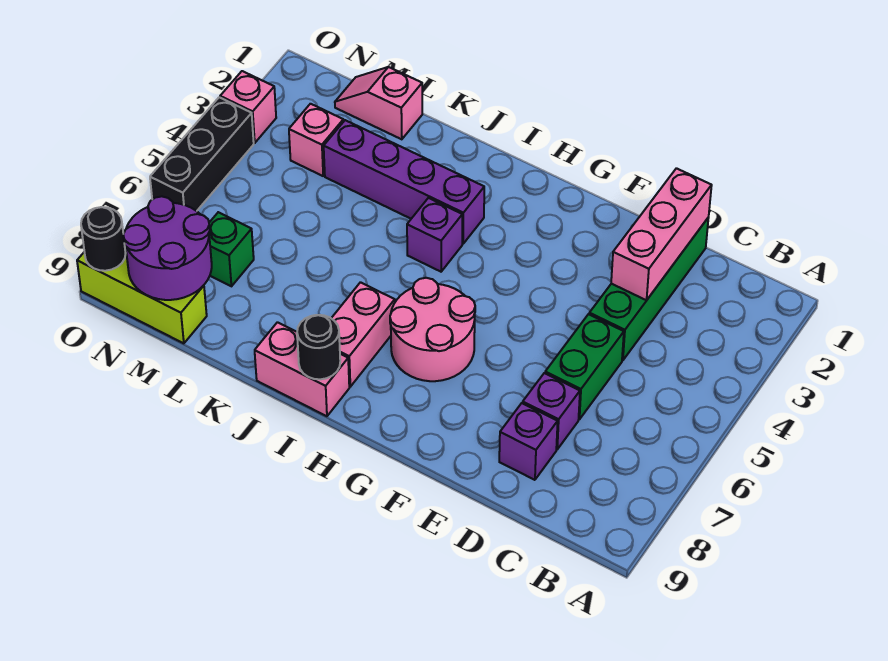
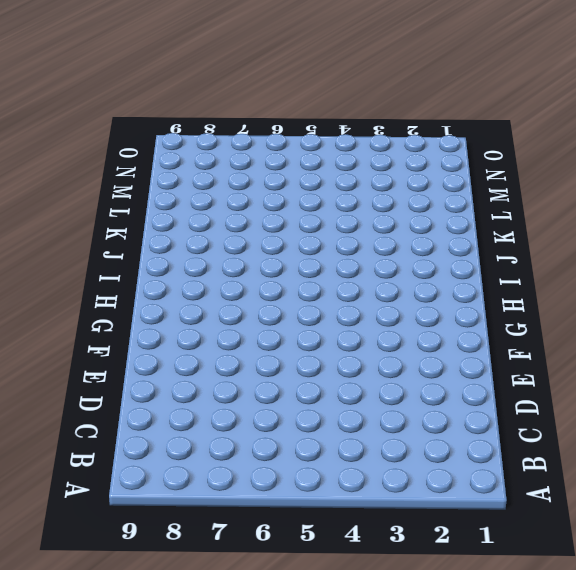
none -> green 1x4 brick [589,217,709,360]
none -> green 1x2 brick [545,314,624,419]
none -> purple 1x1 brick [523,373,580,449]

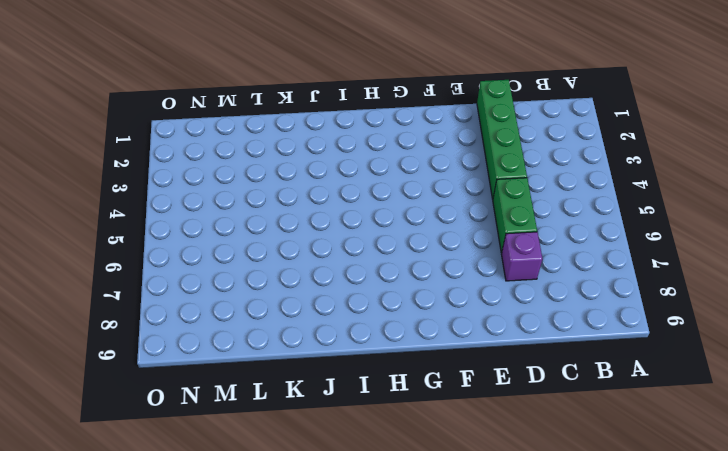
none -> purple 1x1 brick [499,403,558,480]
none -> pink 2x2 round brick [390,278,475,381]
none -> purple 1x4 brick [324,120,484,244]

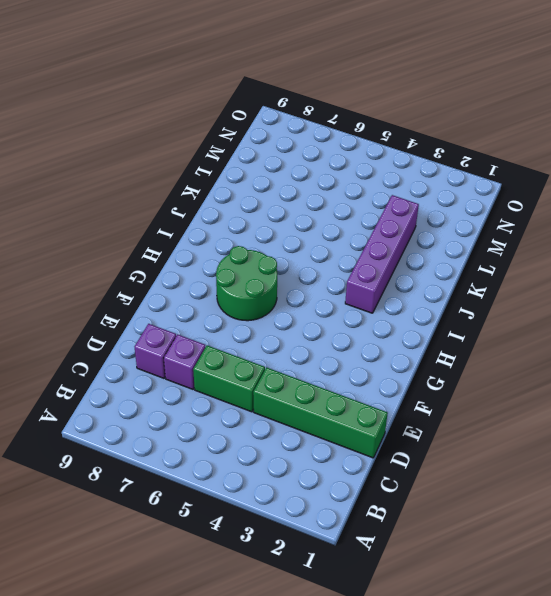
green 2x2 round brick [216,246,277,321] -> pink 2x2 round brick [390,278,475,381]
none -> purple 1x1 brick [407,198,462,272]
none -> pink 1x2 brick [331,282,395,387]
none -> pink 1x2 brick [255,322,349,416]

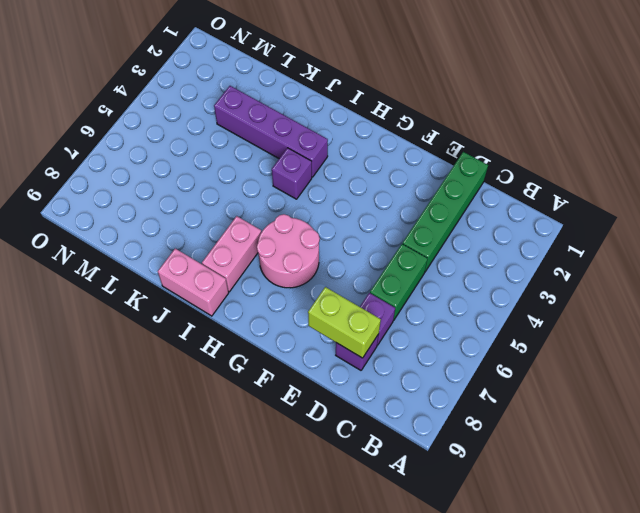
lime 1x2 brick [308,287,381,358] -> none
none -> pink 1x2 slope [335,67,422,139]
none -> pink 1x1 brick [289,104,343,176]
none -> green 1x1 brick [209,212,254,286]

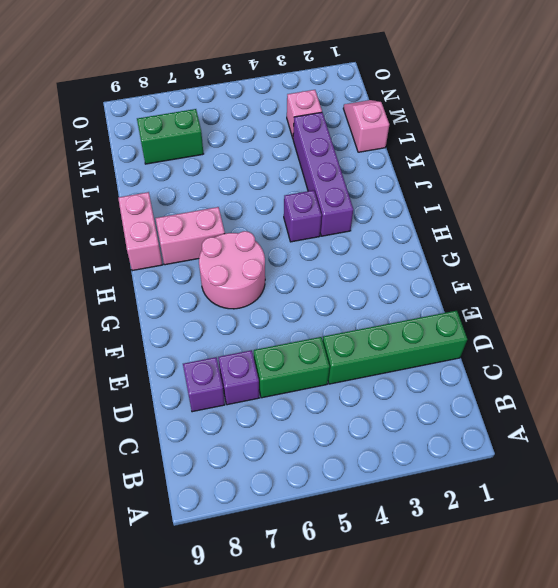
green 1x2 brick [137,109,204,164] -> green 1x1 brick [209,212,254,286]
none -> lime 1x3 brick [77,246,207,343]
none -> pink 1x1 brick [220,71,276,143]
none -> black 1x3 brick [150,97,254,211]

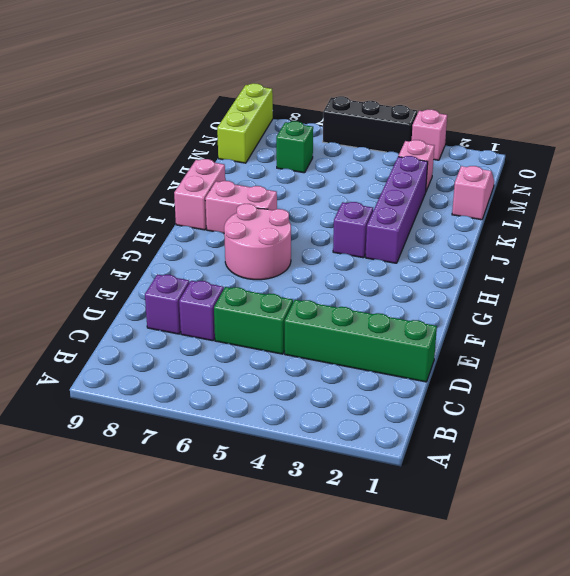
none -> pink 1x3 brick [611,168,712,300]
none -> black 1x1 round brick [297,315,340,379]
none -> purple 2x2 round brick [123,196,212,300]

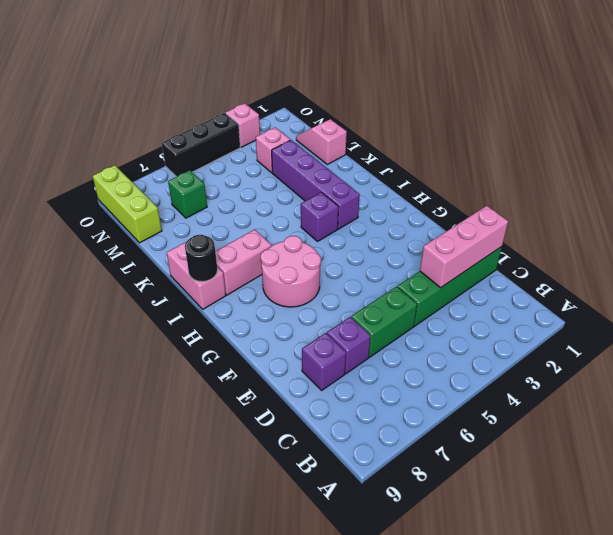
none -> purple 2x2 round brick [123,196,212,300]
none -> black 1x1 round brick [81,207,126,271]

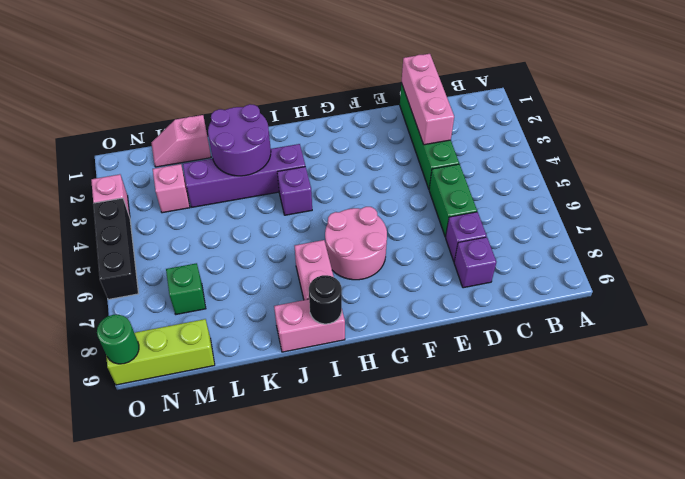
purple 2x2 round brick [208,104,271,176] -> purple 2x2 round brick moved to [123,196,212,300]
green 1x1 round brick [97,315,139,364] -> black 1x1 round brick [81,207,126,271]

